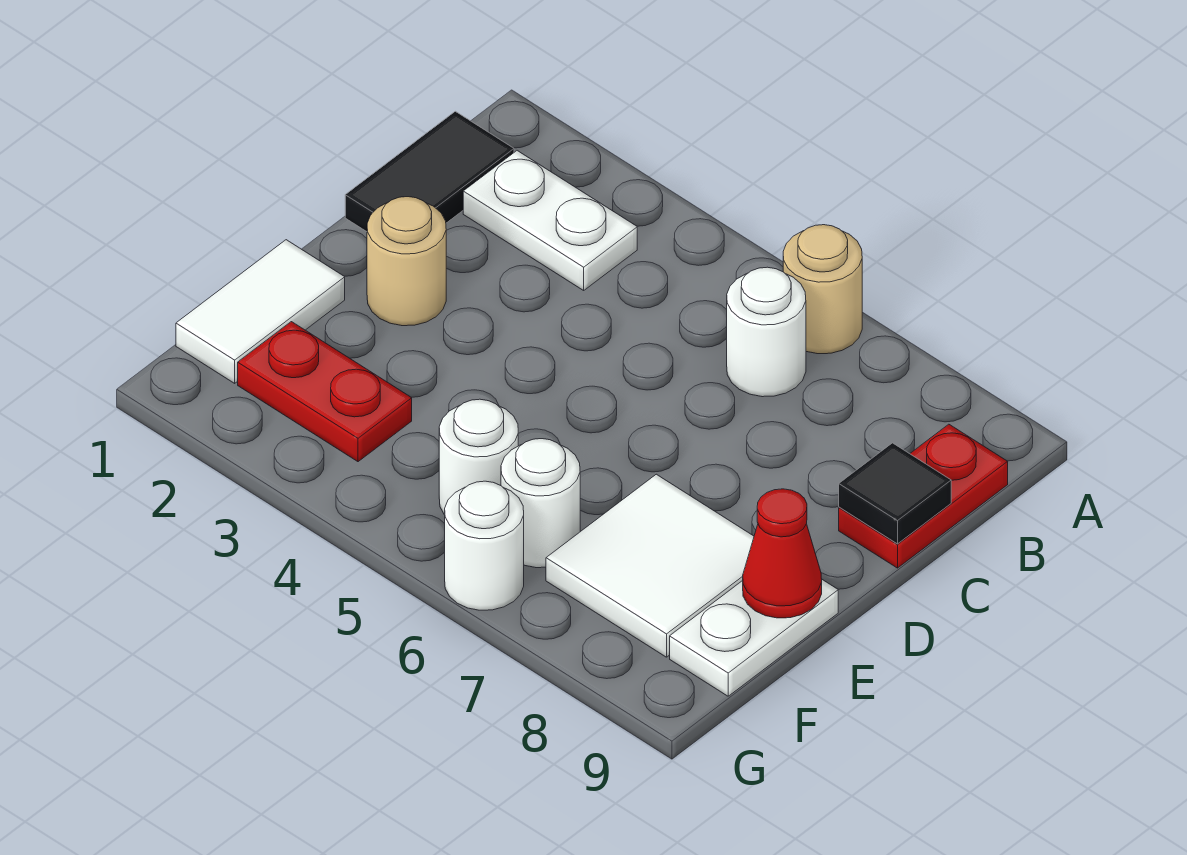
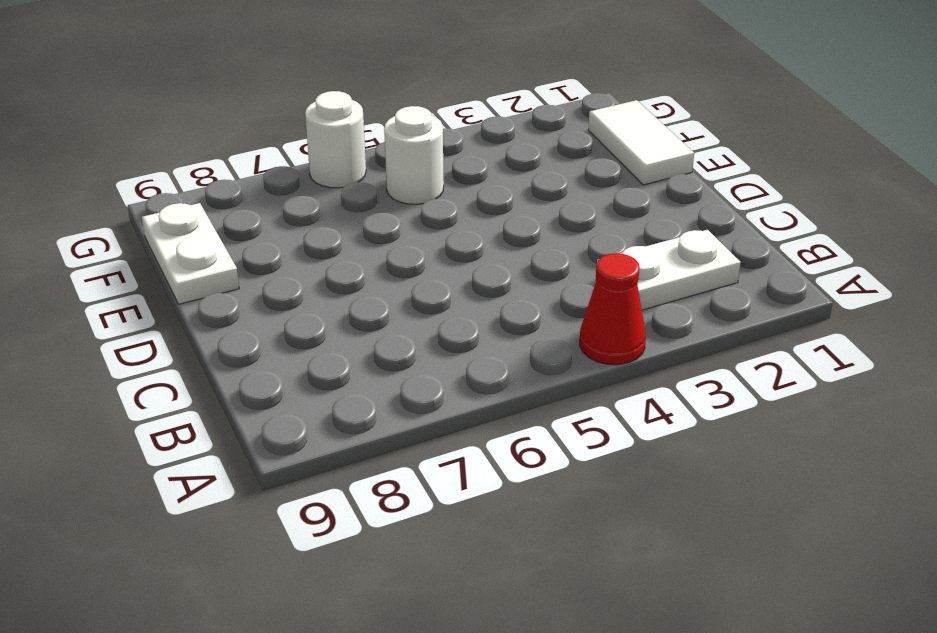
red 1x1 cone [580,253,646,365] -> red 1x1 cone moved to [743,489,822,618]
none -> tan 1x1 round brick [783,225,862,354]
none -> black 1x2 tile [345,111,514,232]
none -> white 1x1 round brick [727,267,806,397]

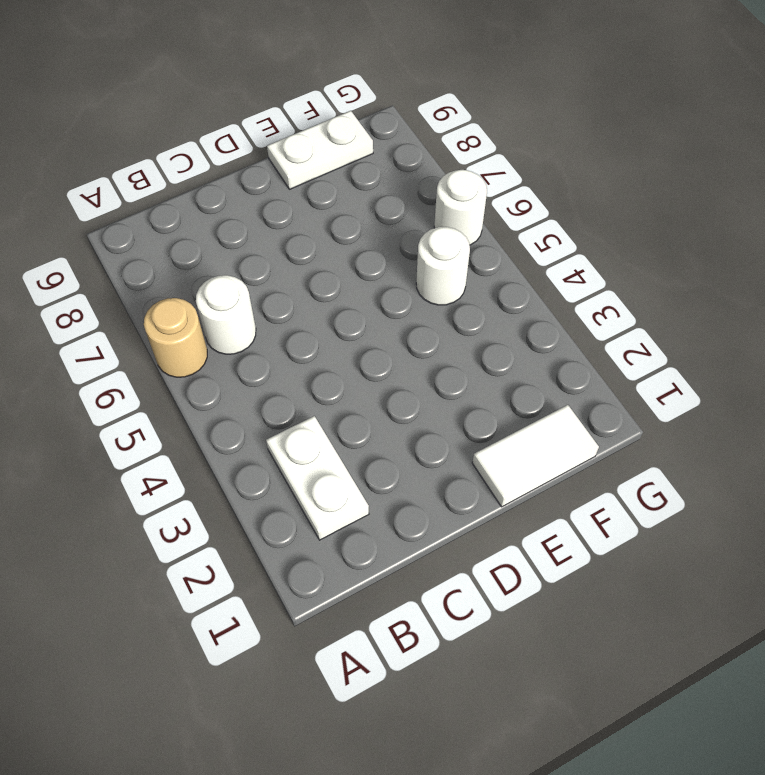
none -> black 1x2 tile [345,111,514,232]
none -> red 1x2 plate [839,424,1008,568]
none -> tan 1x1 round brick [367,197,446,326]

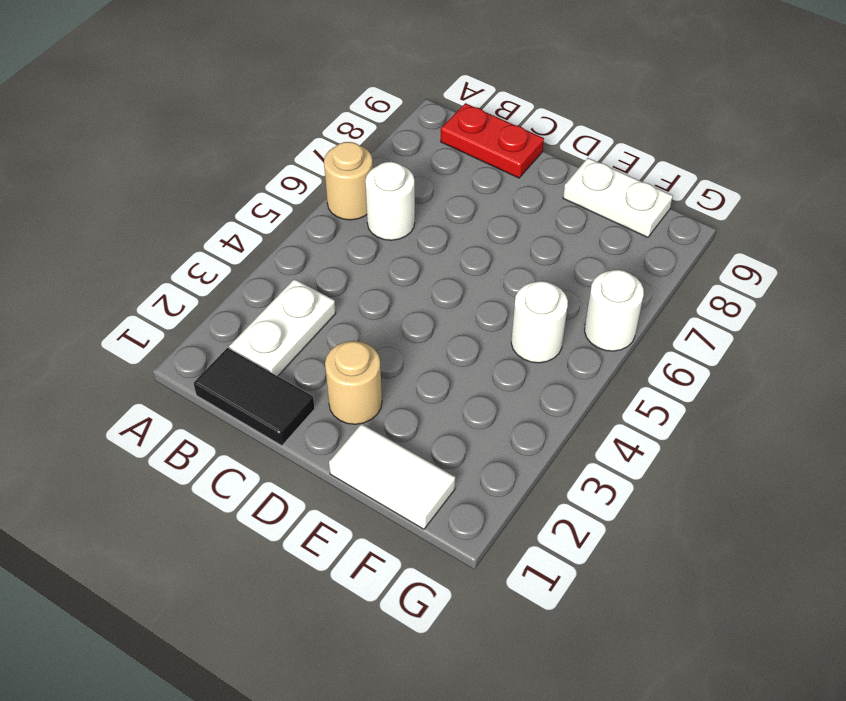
none -> white 2x2 tile [546,474,754,657]
none -> red 1x2 plate [238,322,412,462]
none -> white 1x1 round brick [501,439,580,568]

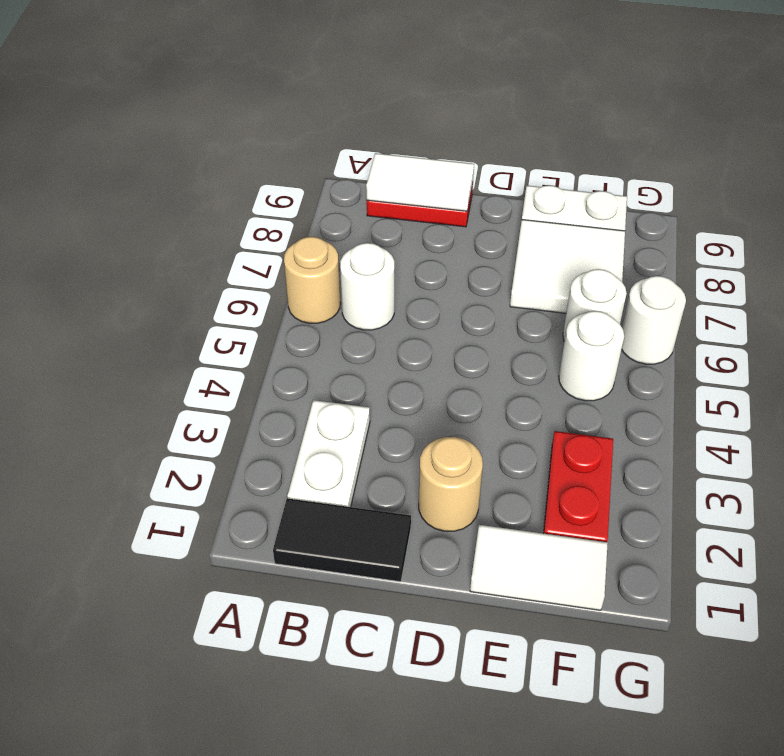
white 1x2 tile [366,153,474,211] -> black 1x1 tile [839,443,951,544]
none -> red 1x1 cone [743,489,822,618]

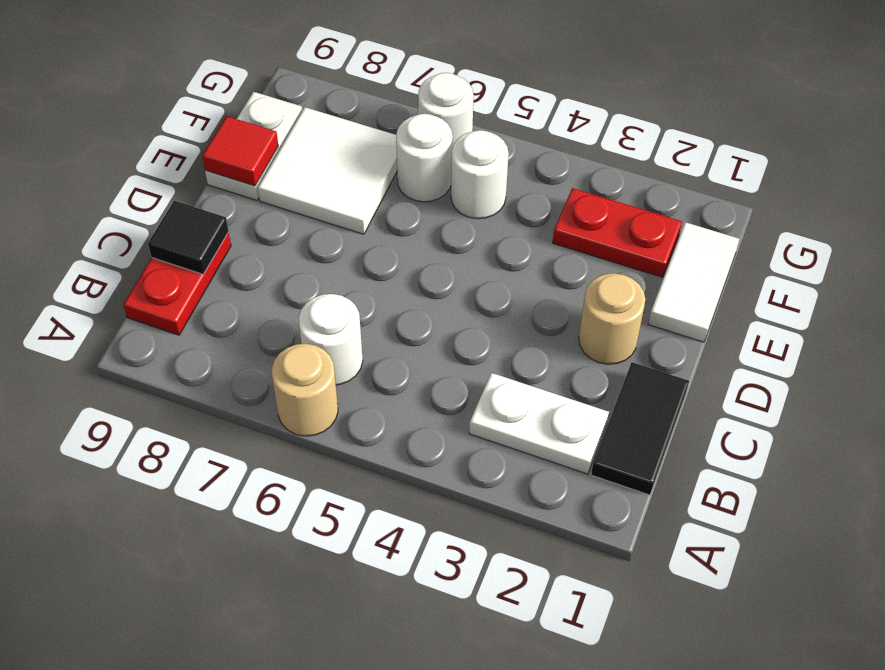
red 1x1 tile [202,116,278,186] -> red 1x1 cone [743,489,822,618]

